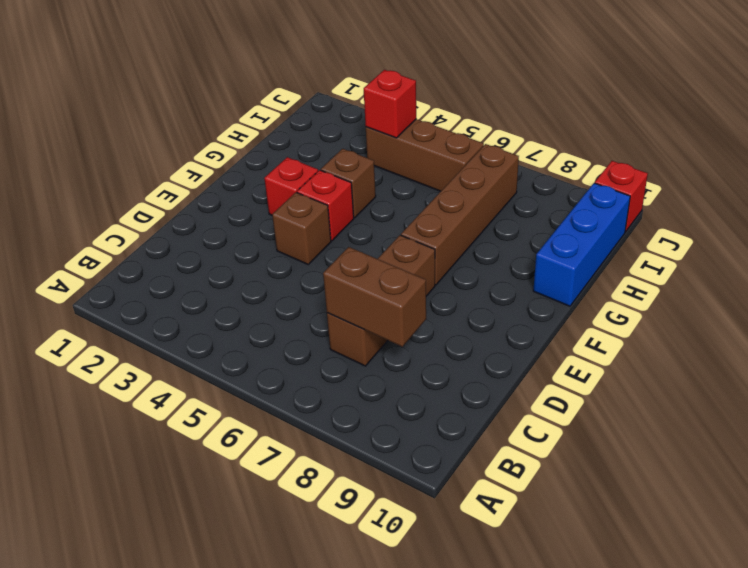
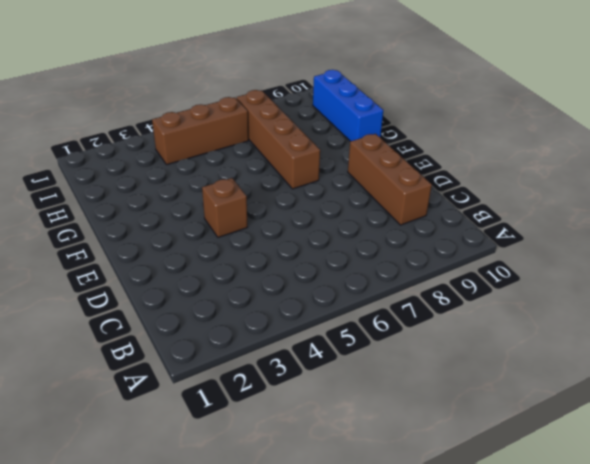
brown 1x3 brick [348,134,432,225] -> brown 1x3 brick moved to [327,235,435,366]
none -> red 1x1 brick [264,157,318,215]
none -> red 1x1 brick [297,170,354,241]

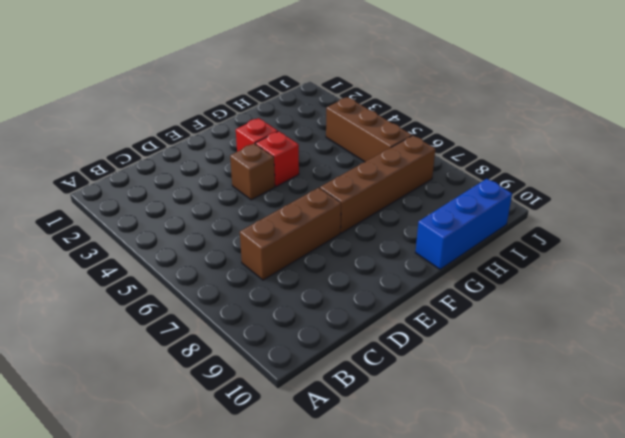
none -> brown 1x1 brick [321,149,376,218]
none -> red 1x1 brick [595,161,648,232]

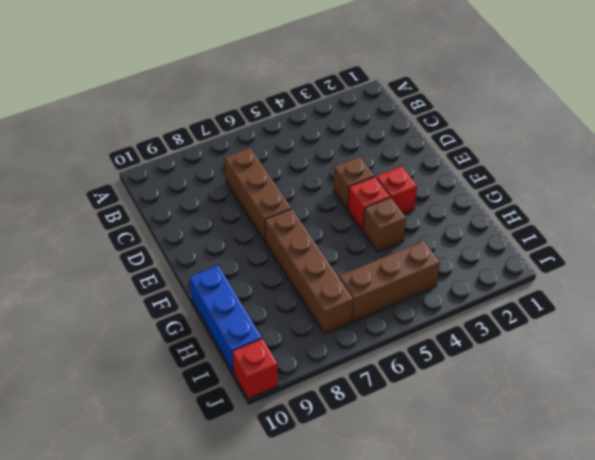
none -> brown 1x2 brick [323,247,426,347]
none -> red 1x1 brick [364,70,416,138]

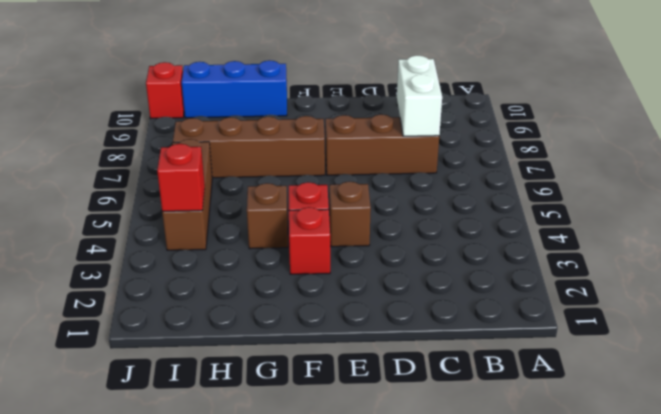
white 1x2 brick [397,55,442,136] -> brown 1x2 brick [323,247,426,347]

